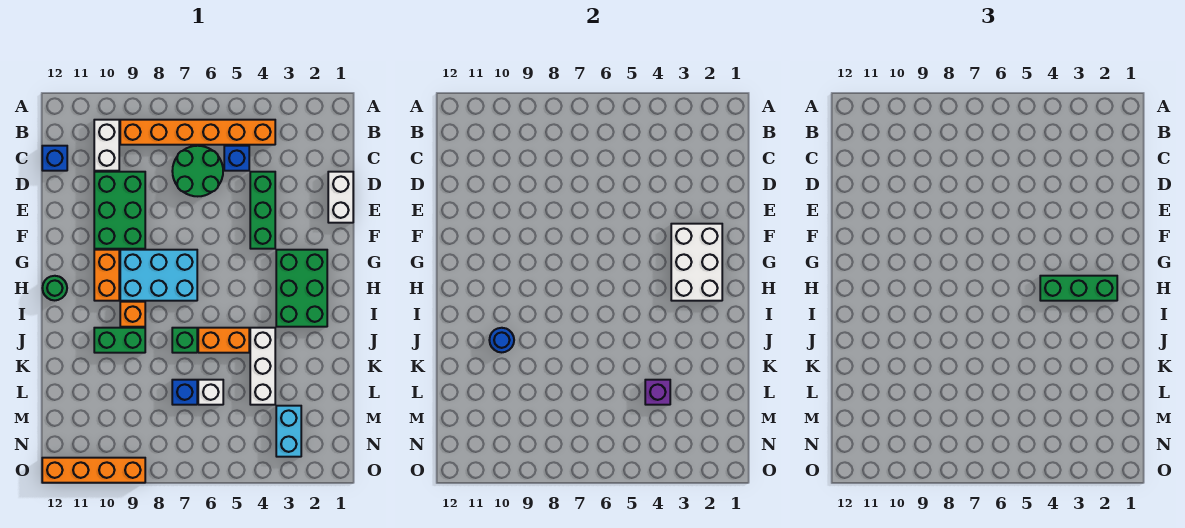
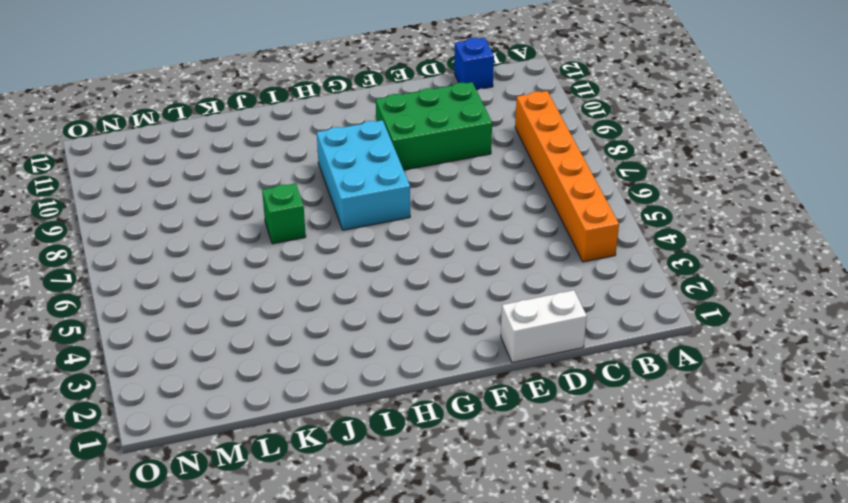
none -> white 1x2 brick [94,120,119,171]
none -> blue 1x1 brick [224,146,249,171]
none -> green 2x2 round brick [172,146,223,196]

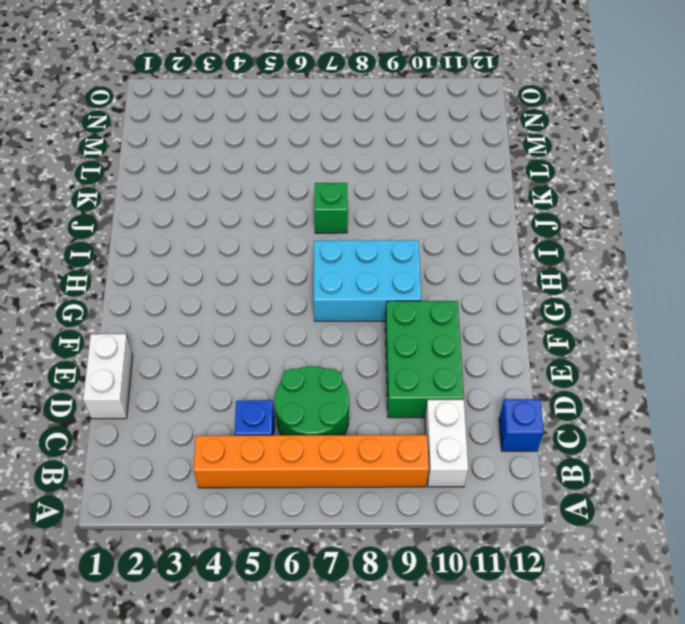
none -> green 1x3 brick [250,172,275,249]
none -> green 2x3 brick [276,250,327,327]
none -> orange 1x2 brick [94,250,119,301]

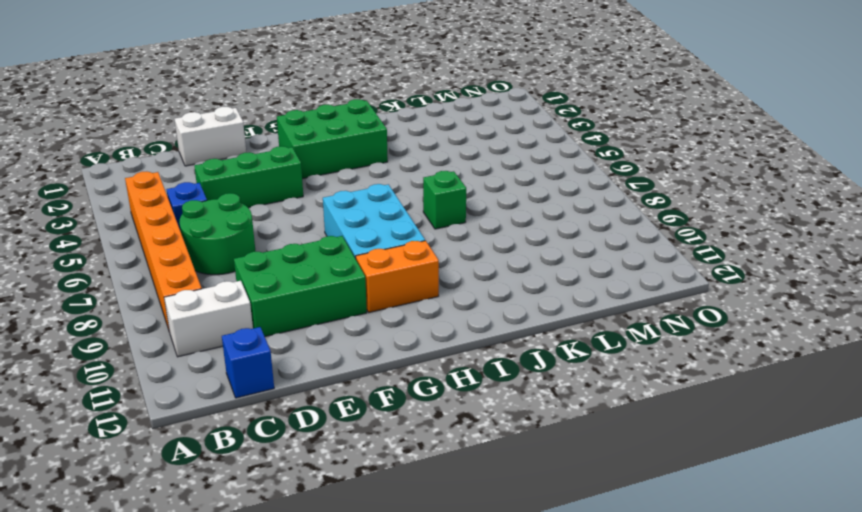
none -> green 1x1 round brick [42,276,67,300]
none -> orange 1x1 brick [120,302,145,327]
none -> white 1x3 brick [250,328,275,405]

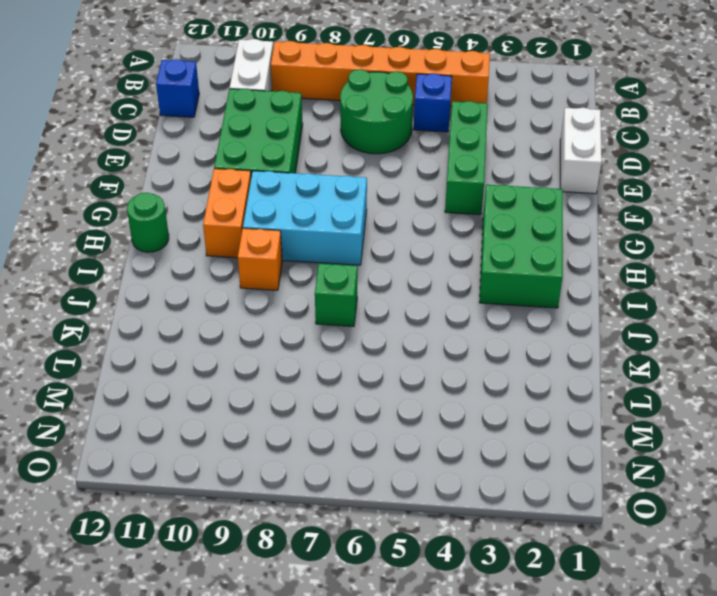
none -> white 1x3 brick [250,328,275,405]
none -> orange 1x2 brick [198,328,249,353]
none -> green 1x2 brick [94,328,145,353]

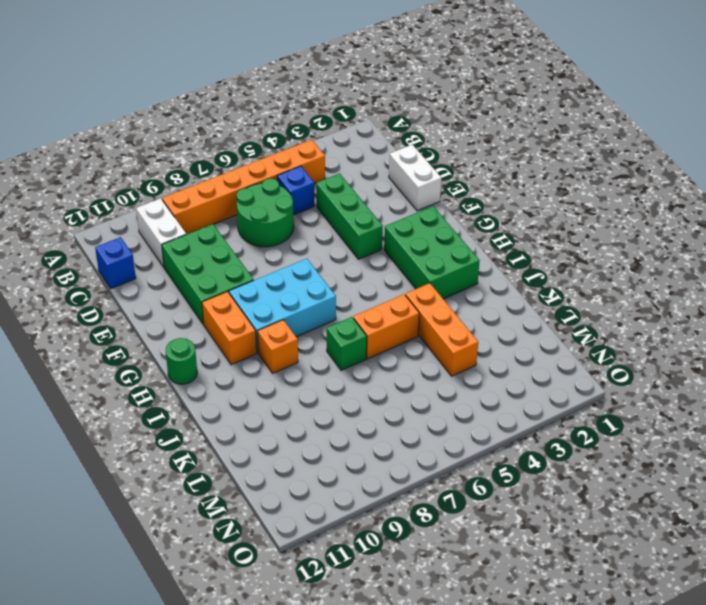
orange 1x3 brick [405,283,478,376] -> white 1x3 brick [250,328,275,405]
none -> green 1x2 brick [94,328,145,353]
none -> white 1x1 brick [198,380,223,405]
none -> blue 1x1 brick [172,380,197,405]

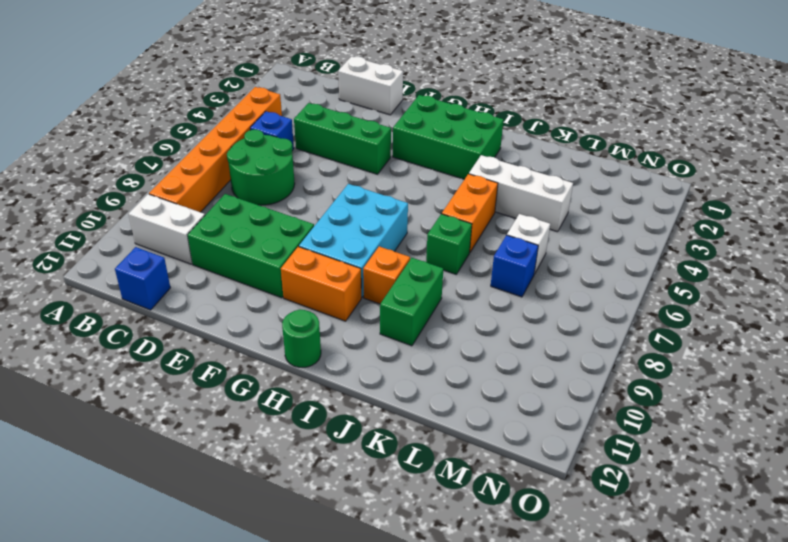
none -> cyan 1x2 brick [276,406,301,457]
none -> orange 1x4 brick [42,458,145,483]
none -> white 2x3 brick [671,224,722,301]

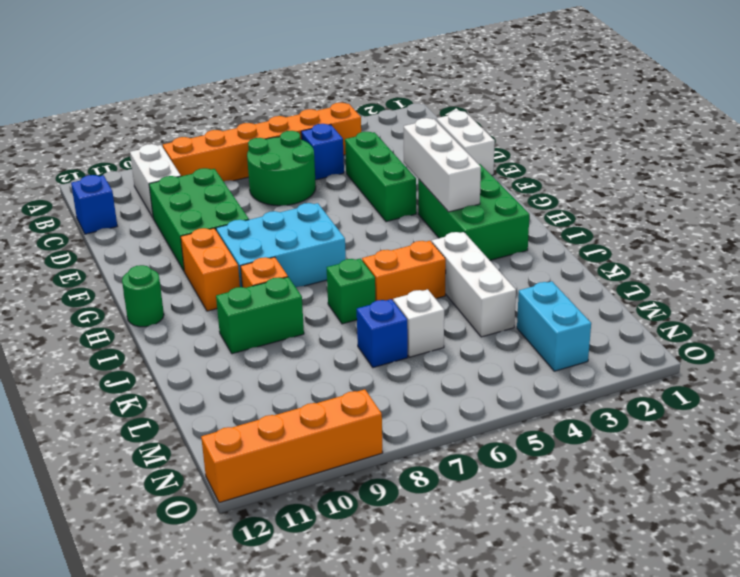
white 1x3 brick [404,118,481,212] -> white 2x3 brick [671,224,722,301]
none -> blue 1x1 round brick [489,328,514,352]
none -> purple 1x1 brick [645,380,670,405]
none -> green 1x3 brick [1040,276,1117,301]

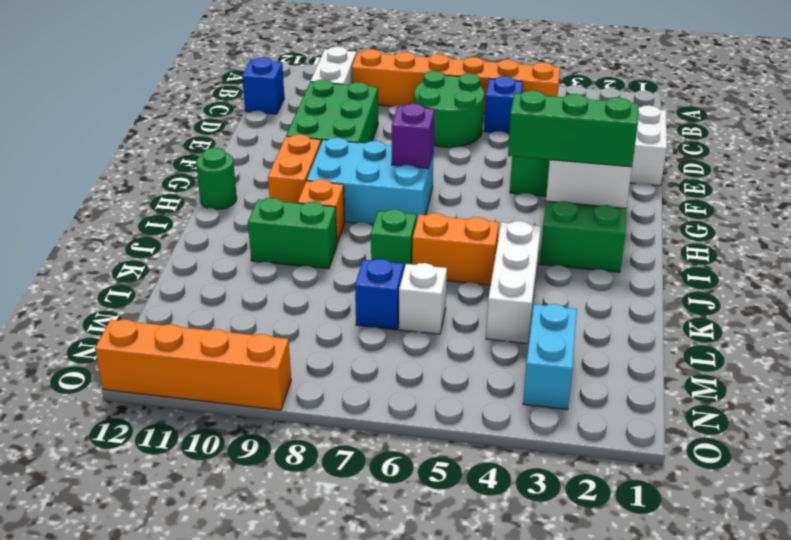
purple 1x1 brick [392,104,435,168] -> purple 1x1 brick moved to [645,380,670,405]
none -> blue 1x1 round brick [489,328,514,352]

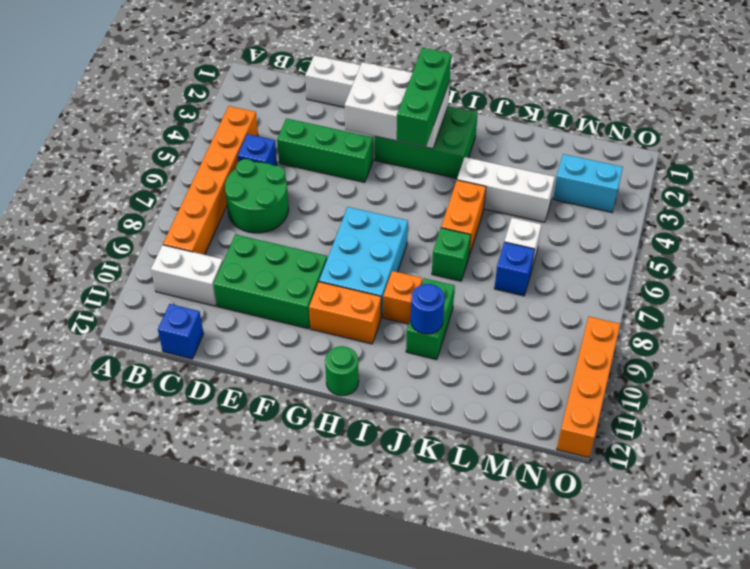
none -> purple 1x1 brick [645,380,670,405]

